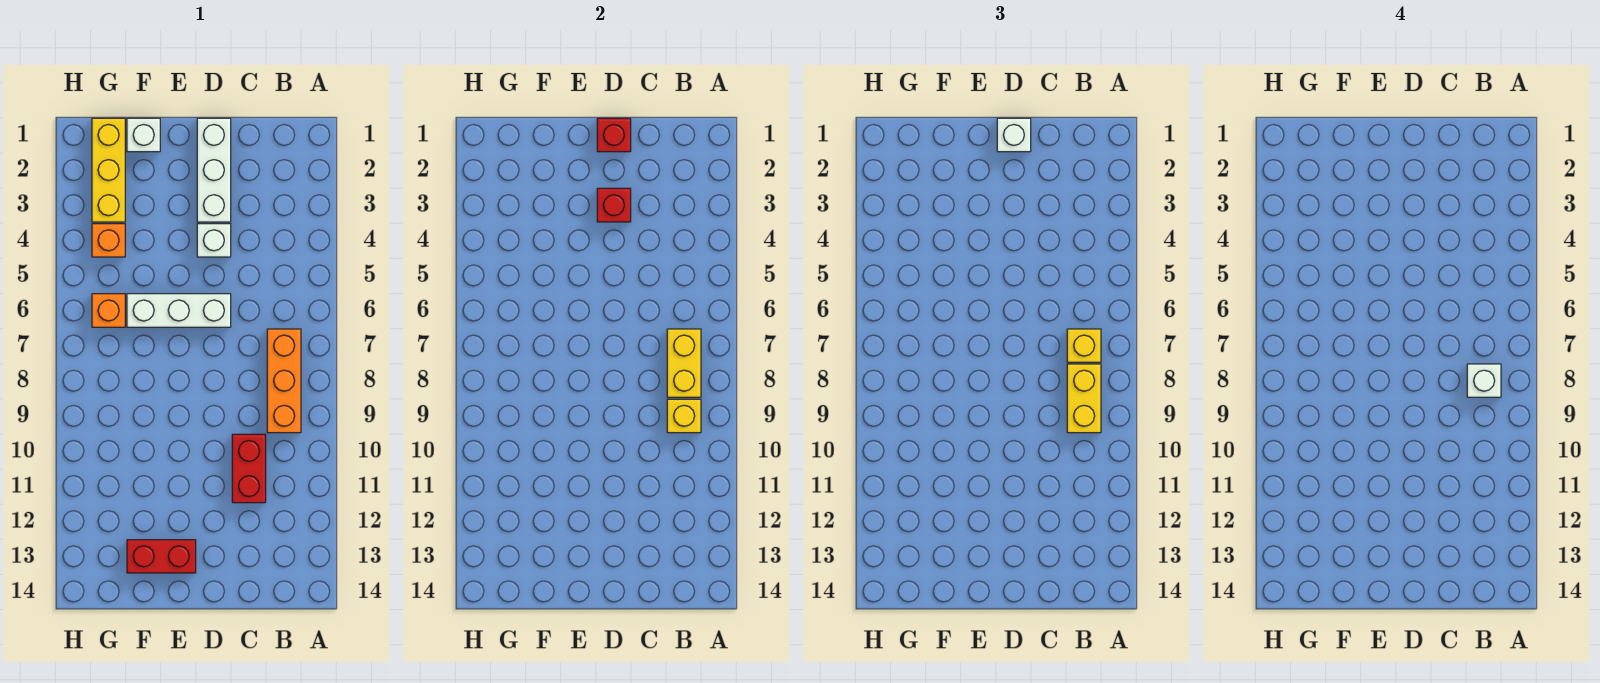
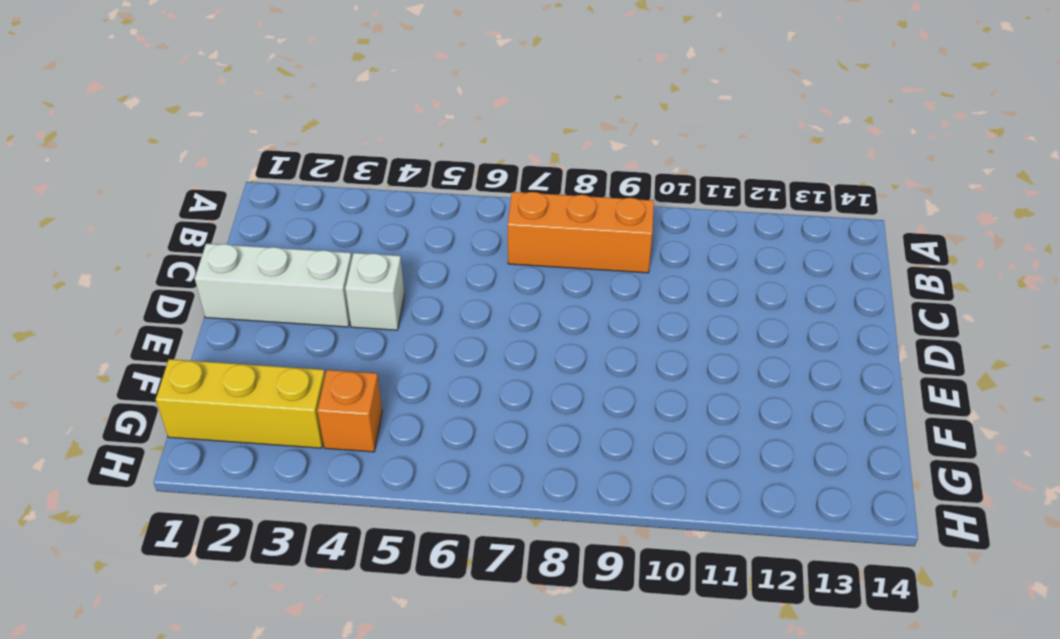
none -> red 1x2 brick [232,434,266,503]
none -> white 1x3 brick [127,294,231,327]
none -> red 1x2 brick [127,540,196,573]

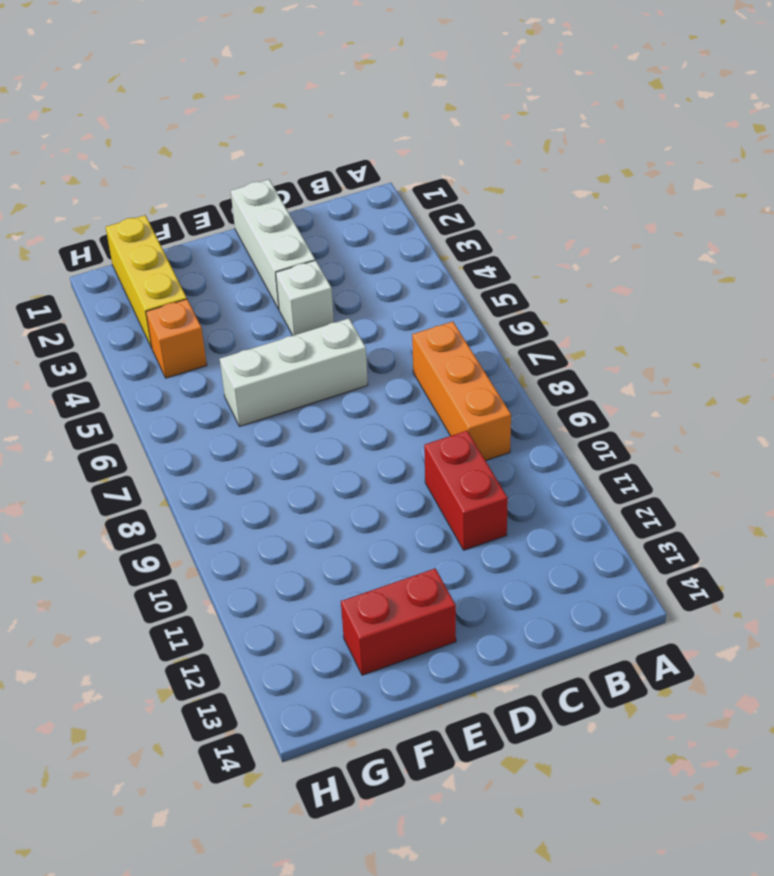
none -> white 1x1 brick [127,118,160,152]
none -> orange 1x1 brick [92,294,125,327]
none -> yellow 1x2 brick [667,329,701,397]

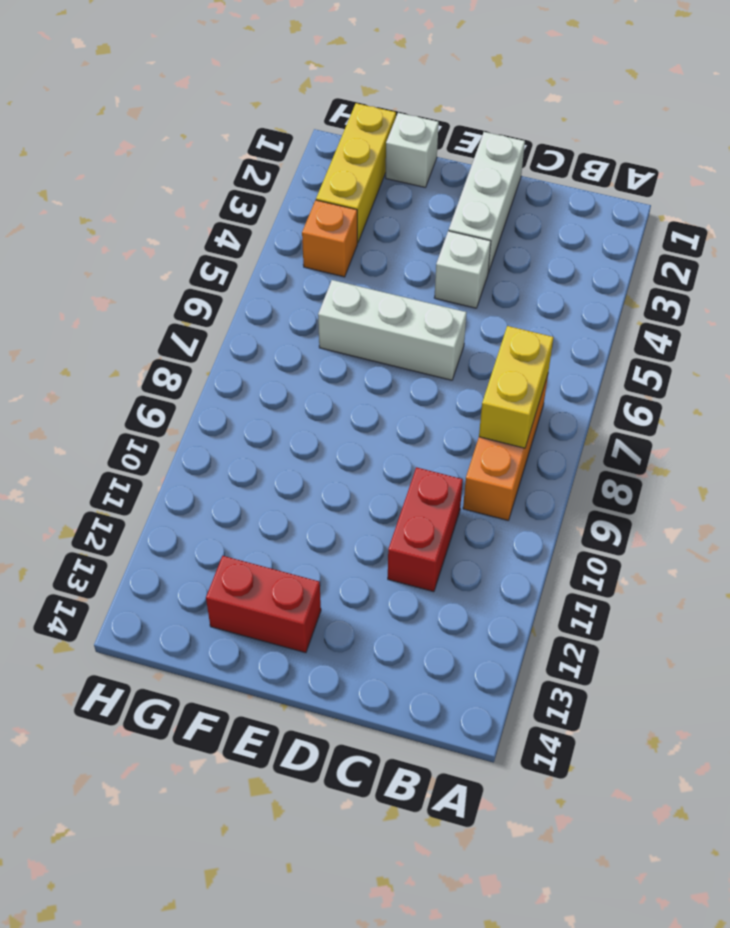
none -> orange 1x1 brick [92,294,125,327]
none -> yellow 1x1 brick [667,399,701,433]
none -> red 1x1 brick [597,118,631,152]

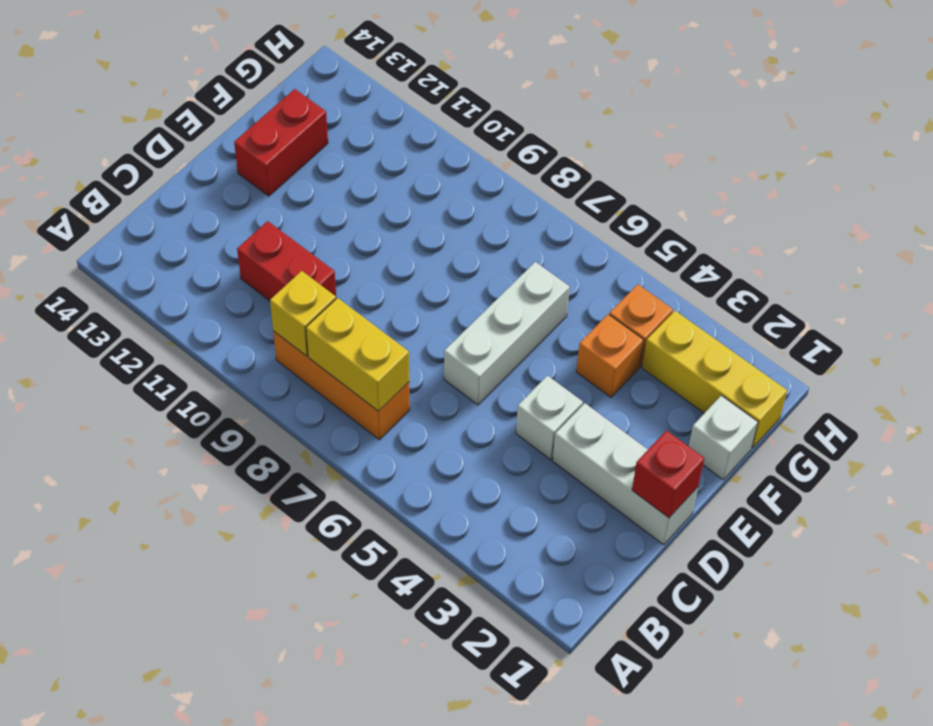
orange 1x1 brick [576,314,643,397] -> orange 1x1 brick moved to [92,294,125,327]
none -> red 1x1 brick [597,188,631,222]
none -> yellow 1x1 brick [1067,329,1101,362]
none -> yellow 1x2 brick [1067,364,1101,433]

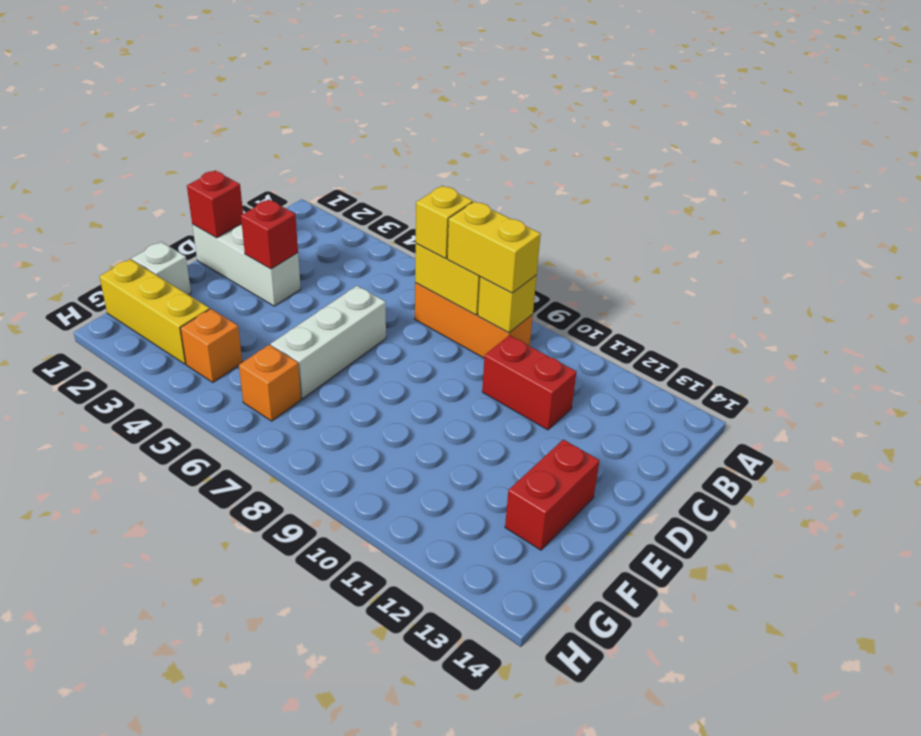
none -> white 1x1 brick [197,224,231,257]
none -> white 1x1 brick [997,118,1031,152]
none -> white 1x1 brick [1467,364,1501,397]

